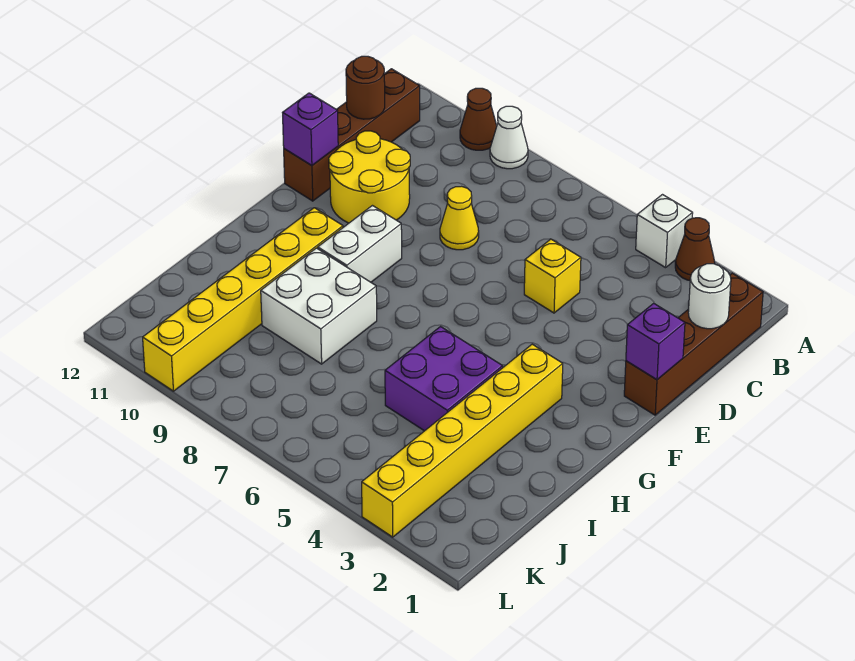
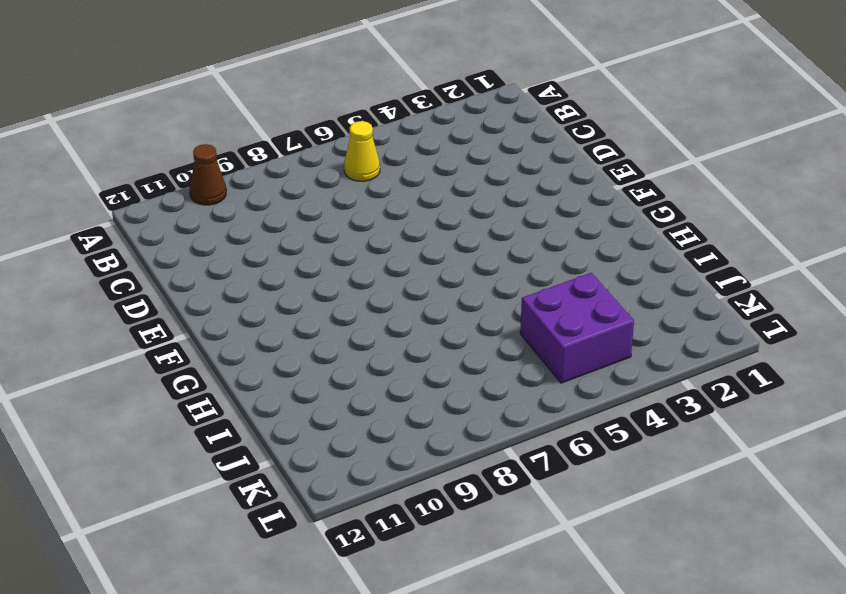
yellow 1x1 cone [344,121,380,181] -> yellow 1x1 cone moved to [440,186,479,250]
purple 2x2 brick [520,273,634,383] -> purple 2x2 brick moved to [385,327,503,431]
none -> brown 1x1 cone [675,218,715,281]
none -> white 1x1 brick [636,195,693,268]
none -> white 1x1 cone [490,106,528,169]

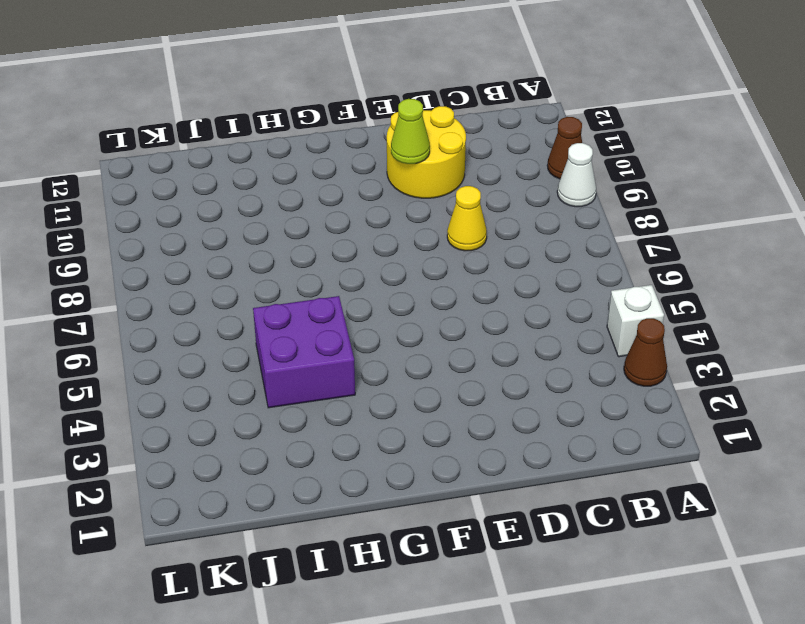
lime 1x1 cone [391,99,430,164] -> none
none -> brown 1x4 brick [624,273,763,415]
none -> brown 1x4 brick [284,69,420,201]
none -> yellow 1x1 brick [524,239,581,313]

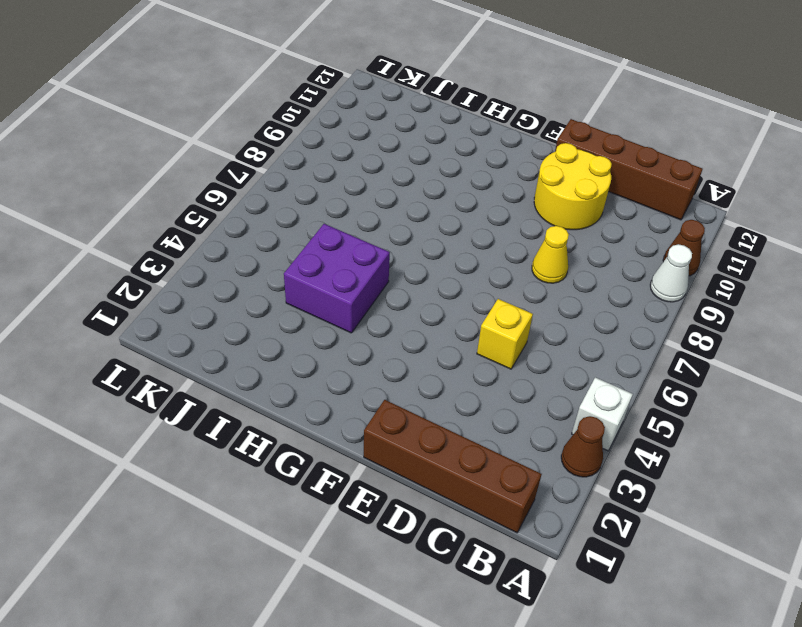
none -> white 1x2 brick [318,206,402,282]
none -> yellow 1x6 brick [362,344,563,537]
none -> yellow 1x6 brick [143,208,343,391]

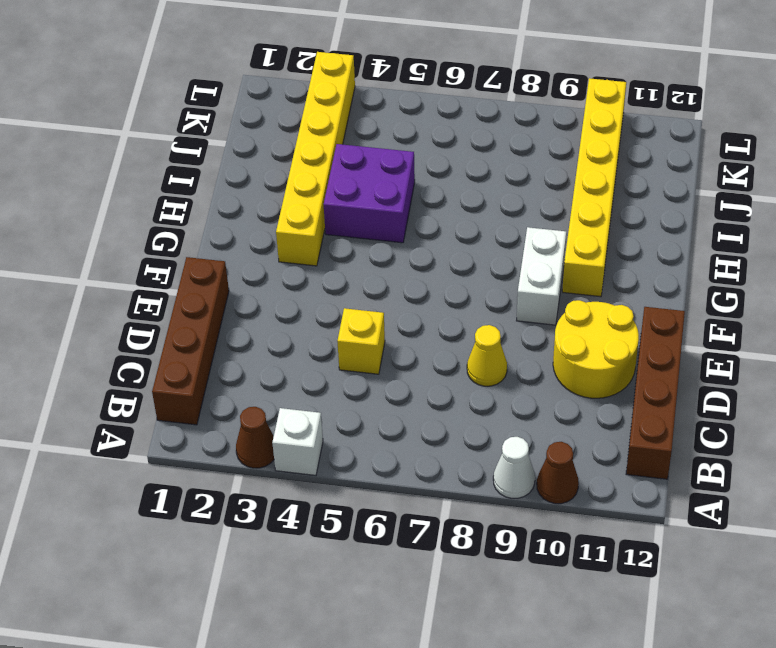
none -> white 2x2 brick [261,248,377,364]
none -> white 1x1 round brick [688,264,731,329]
none -> brown 1x1 round brick [346,56,385,119]

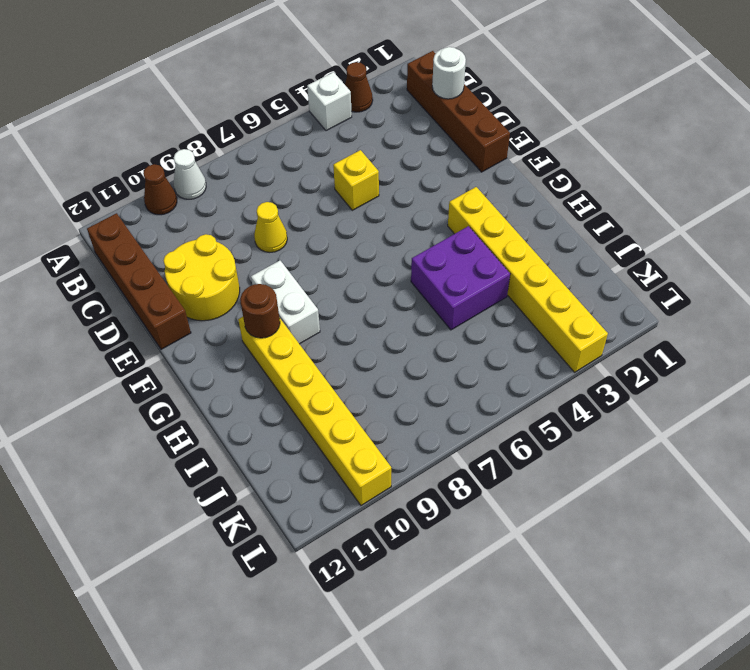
brown 1x1 round brick [240,284,280,338] -> brown 1x1 round brick moved to [346,56,385,119]
none -> white 2x2 brick [261,248,377,364]
none -> purple 1x1 brick [626,303,685,380]
none -> purple 1x1 brick [283,93,338,166]

